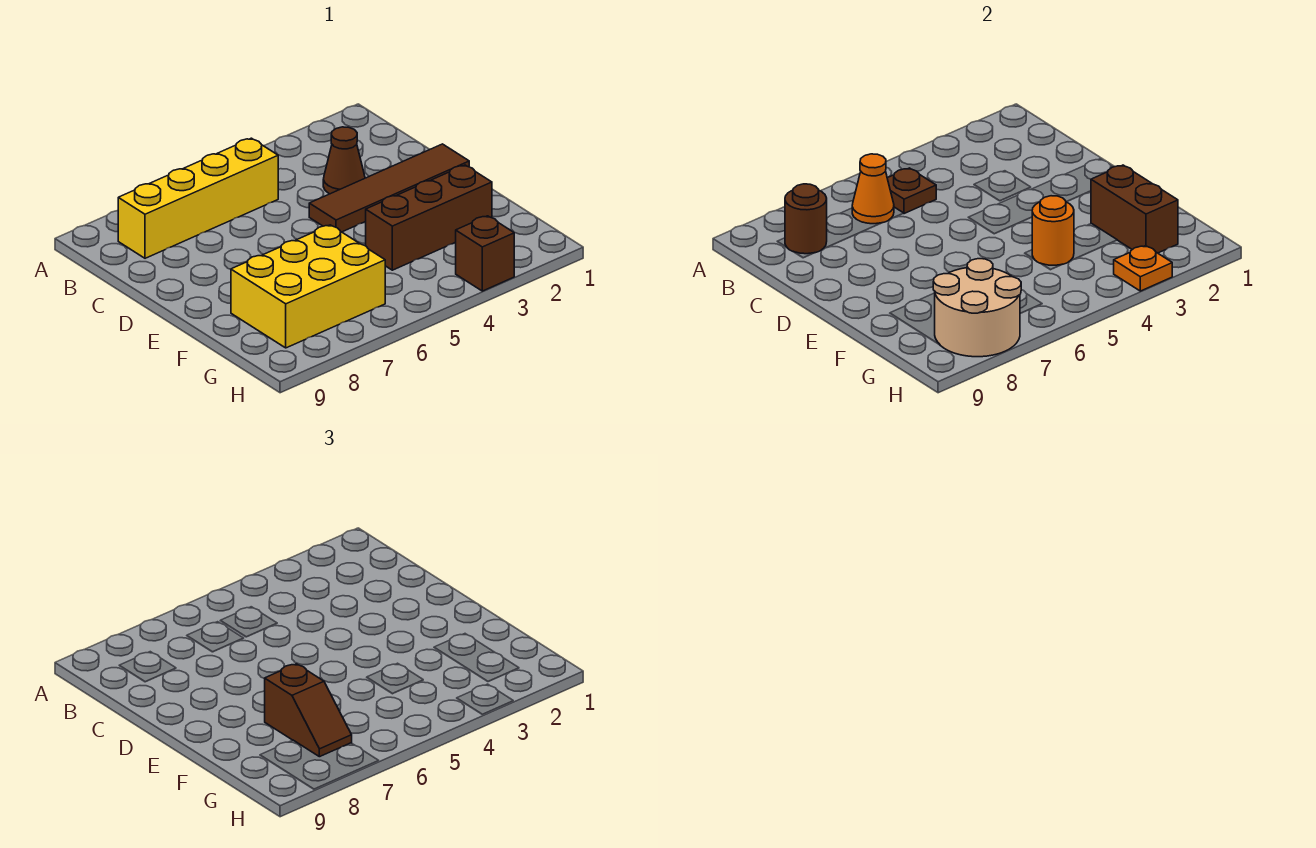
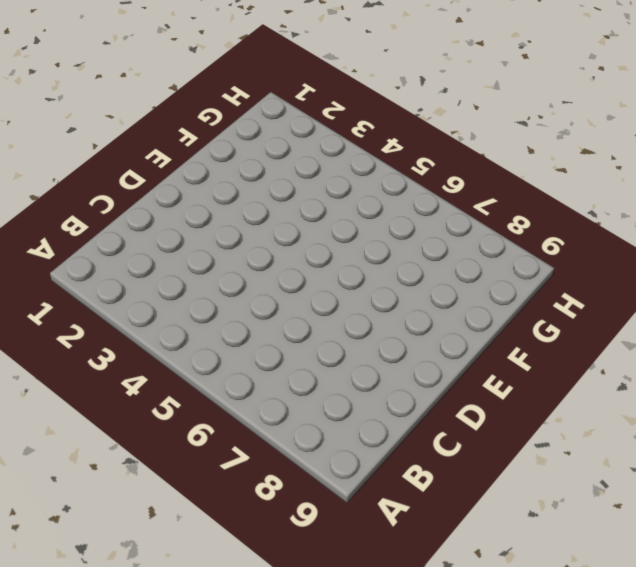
none -> yellow 1x4 brick [118,138,278,258]
none -> brown 1x1 cone [323,127,365,194]
none -> brown 1x4 tile [309,144,469,232]

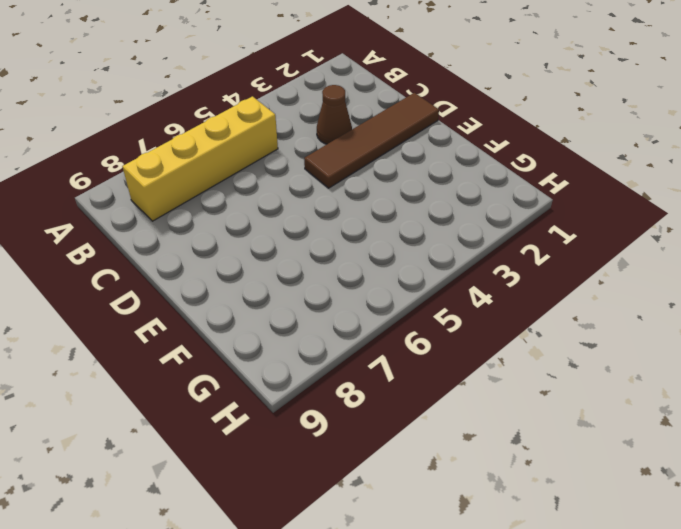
none -> brown 1x3 brick [366,165,492,270]
none -> yellow 2x3 brick [231,225,385,348]
none -> brown 1x1 brick [456,216,514,291]

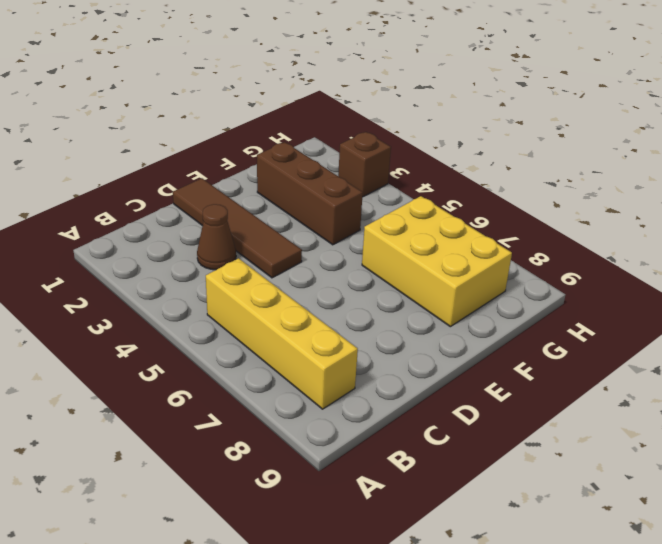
none -> brown 1x1 plate [887,168,936,214]
none -> orange 1x1 cone [852,154,894,224]
none -> brown 1x1 round brick [785,184,827,254]

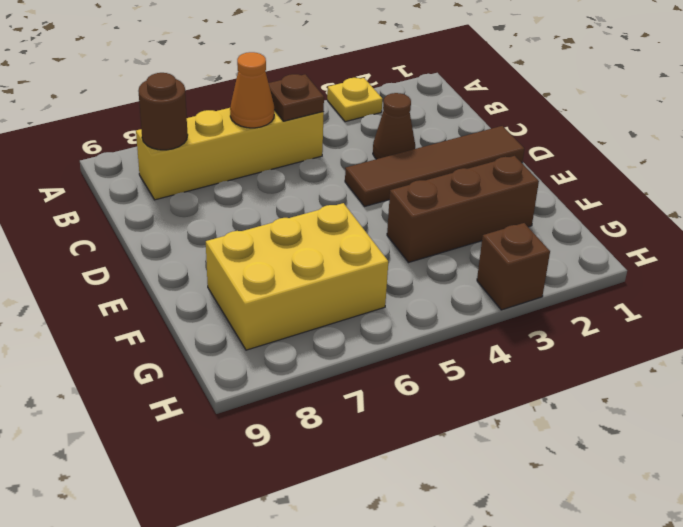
yellow 1x1 plate [327,78,382,122] -> none
none -> brown 1x2 brick [1091,165,1178,253]
none -> orange 1x1 round brick [1032,196,1074,265]
none -> tan 2x2 round brick [933,259,1021,357]

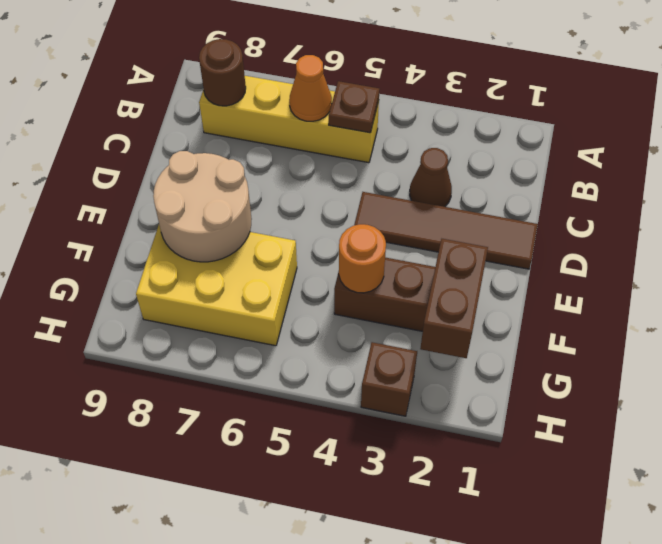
tan 2x2 round brick [153,151,252,262] -> tan 2x2 round brick moved to [933,259,1021,357]
none -> orange 1x1 plate [1114,246,1172,291]
none -> brown 1x2 slope [265,664,352,757]

